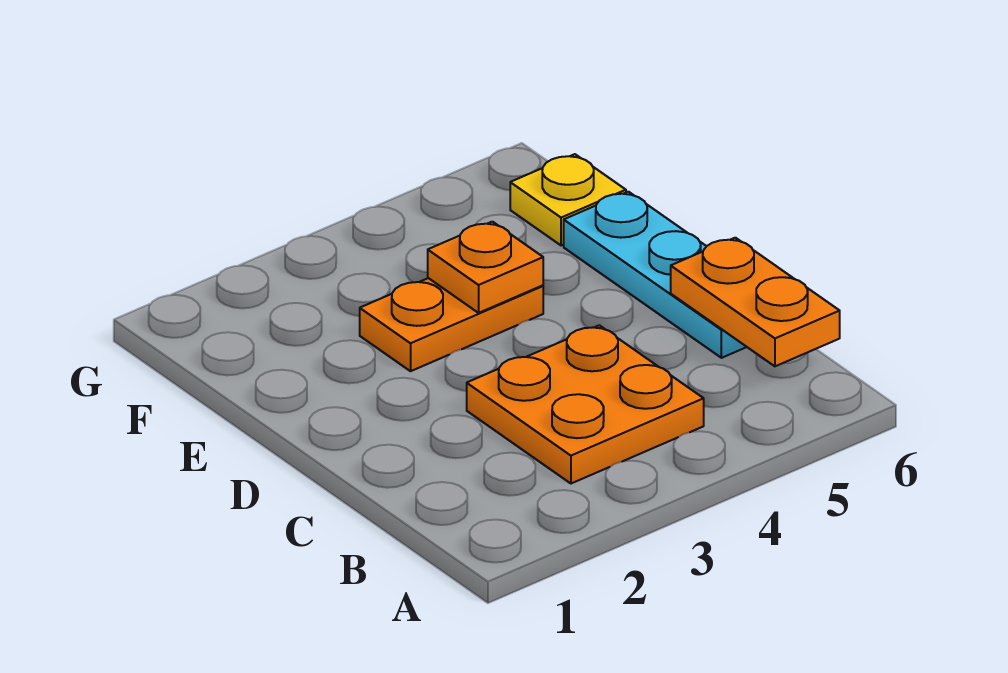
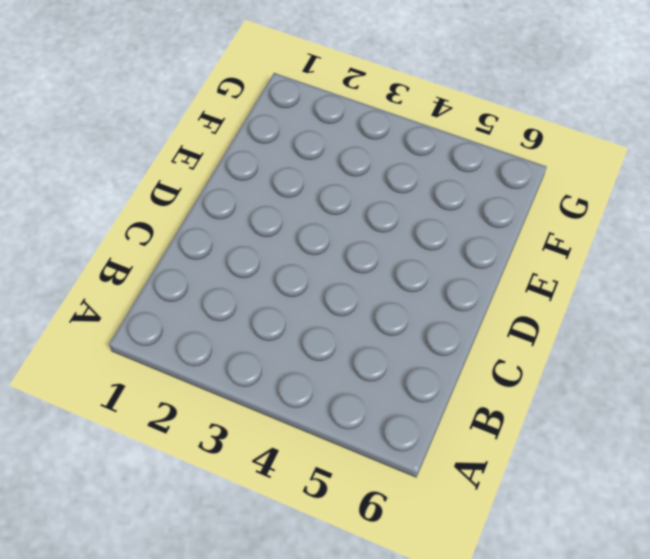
none -> orange 2x2 plate [467,325,704,484]
none -> cyan 1x3 plate [564,192,746,358]

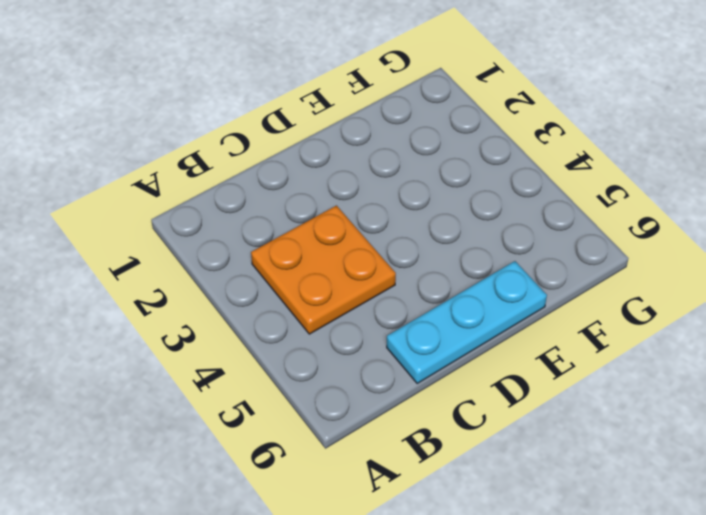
none -> orange 1x2 plate [360,278,543,371]
none -> yellow 1x1 plate [510,154,626,246]

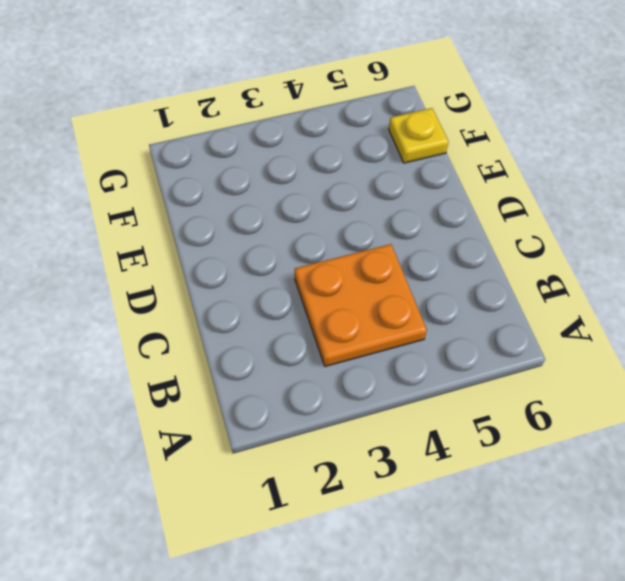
none -> cyan 1x3 plate [564,192,746,358]
none -> orange 1x2 plate [360,278,543,371]

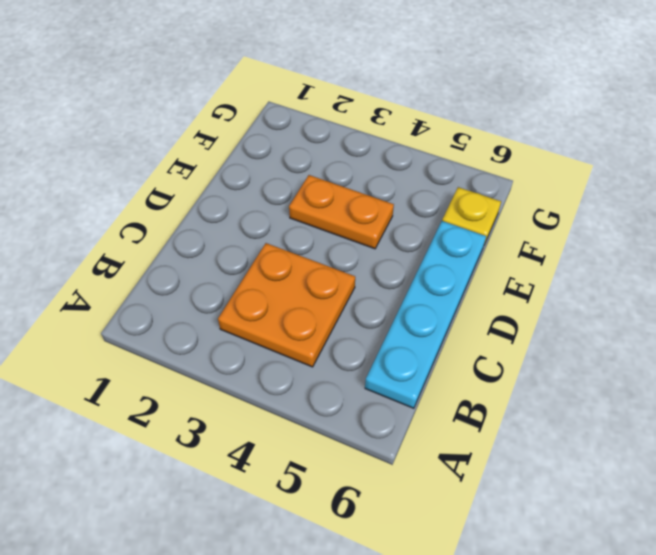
cyan 1x4 plate [365,221,486,408] -> cyan 1x3 plate [564,192,746,358]
none -> orange 1x2 plate [671,238,840,366]
none -> orange 1x1 plate [428,222,543,313]

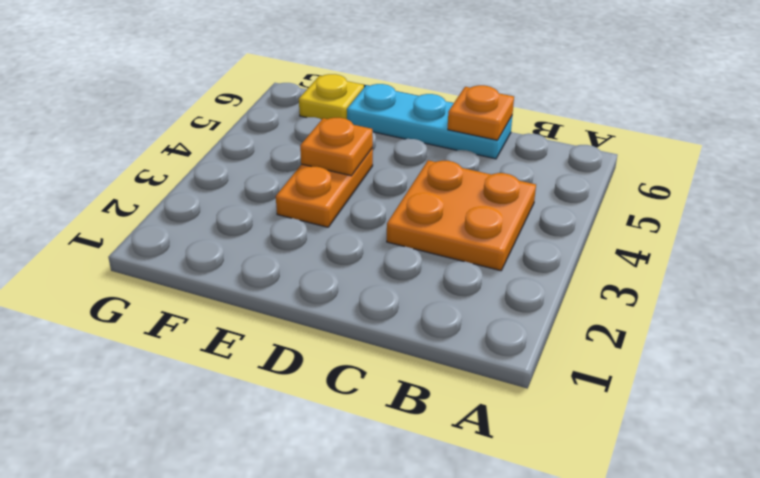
orange 1x1 plate [448,85,514,140] -> orange 1x2 plate [671,238,840,366]

